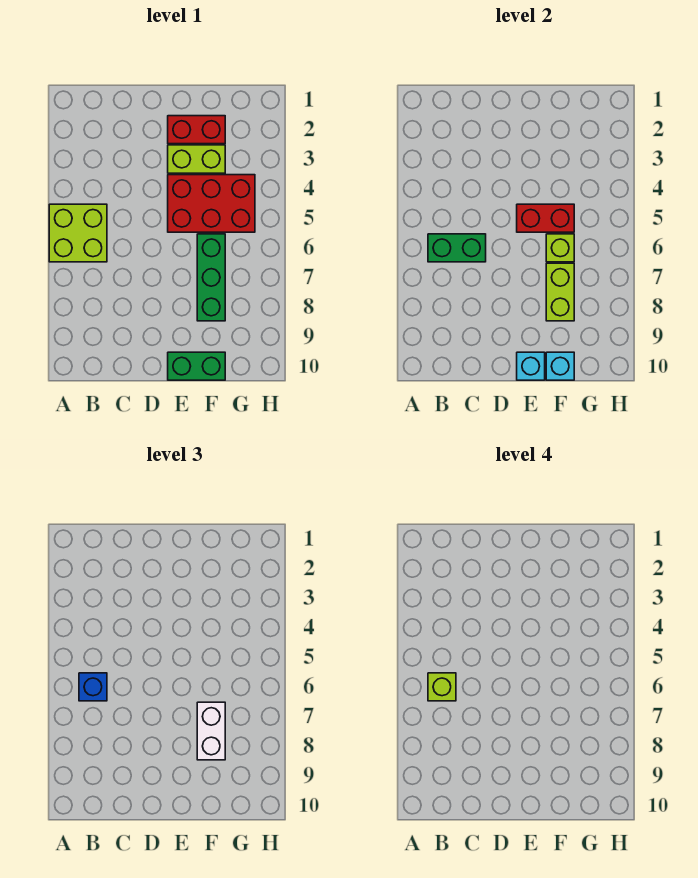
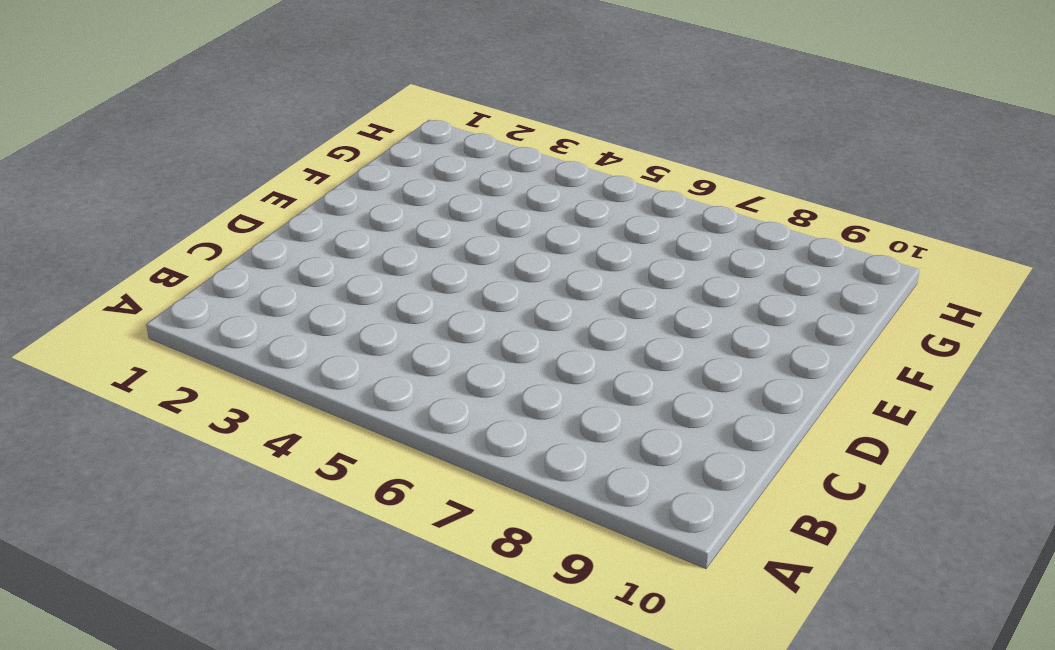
none -> lime 2x2 brick [49,204,107,262]
none -> red 1x2 brick [168,116,225,144]
none -> lime 1x2 brick [168,145,225,173]

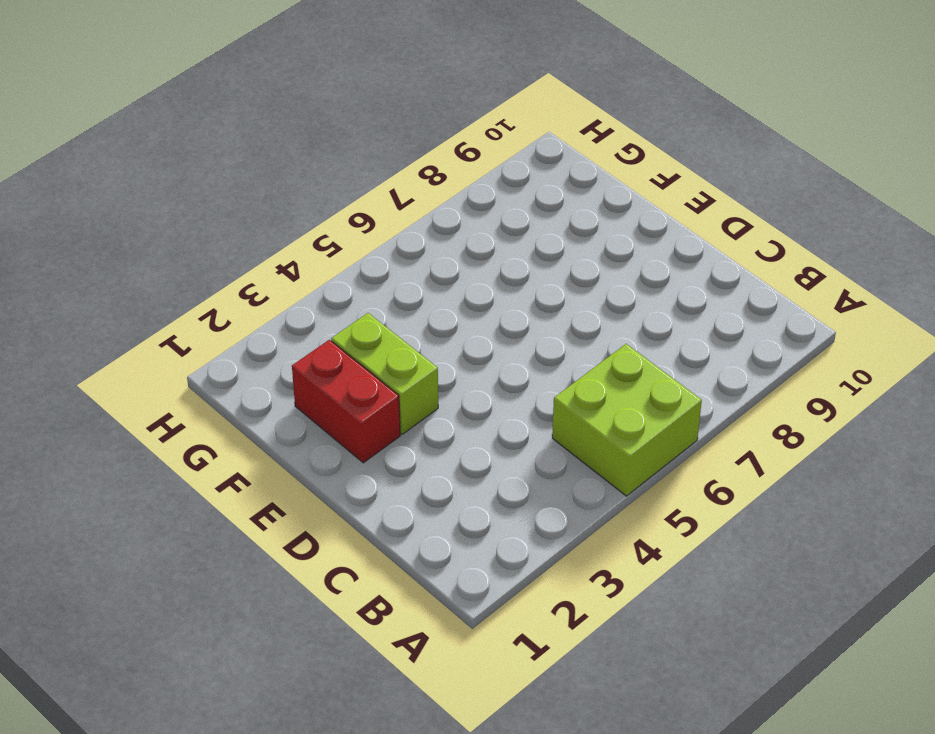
none -> red 2x3 brick [168,175,255,232]
none -> green 1x2 brick [168,352,225,380]
none -> green 1x3 brick [197,234,225,321]

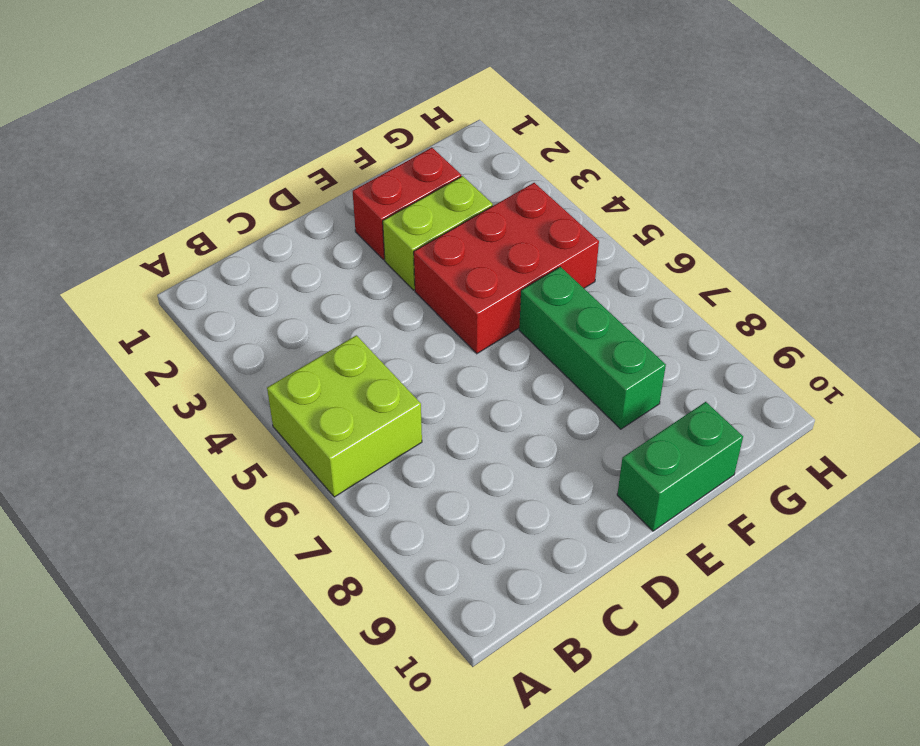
none -> green 1x2 brick [428,234,486,262]
none -> red 1x2 brick [517,204,574,232]
none -> cyan 1x1 brick [517,352,545,380]

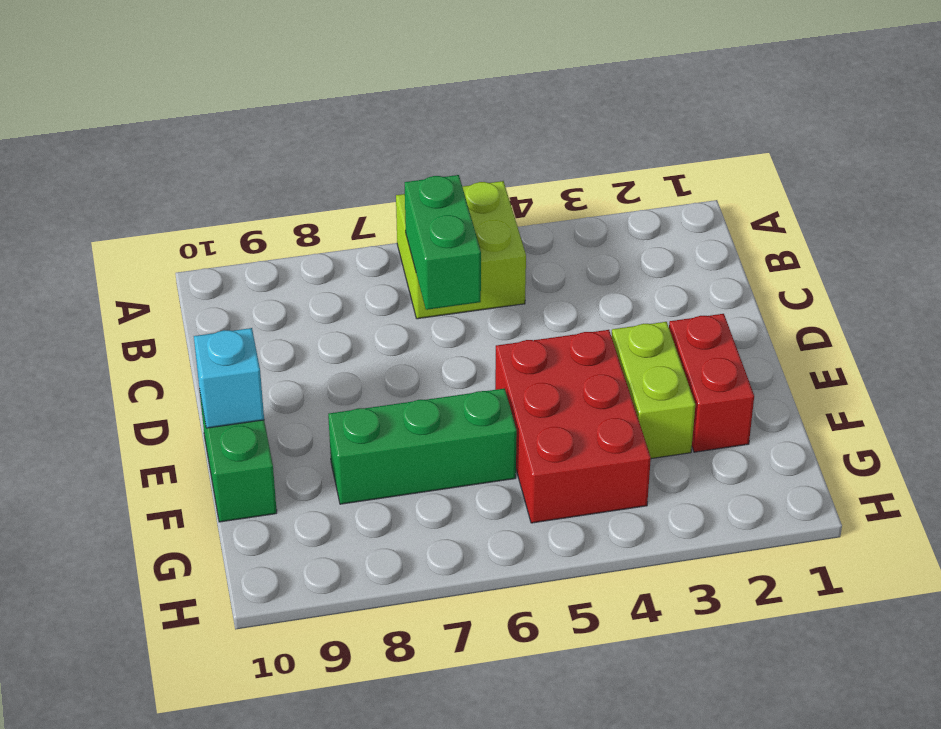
none -> red 1x2 brick [517,204,574,232]
none -> lime 1x1 brick [546,234,574,262]
none -> lime 1x2 brick [546,263,574,321]

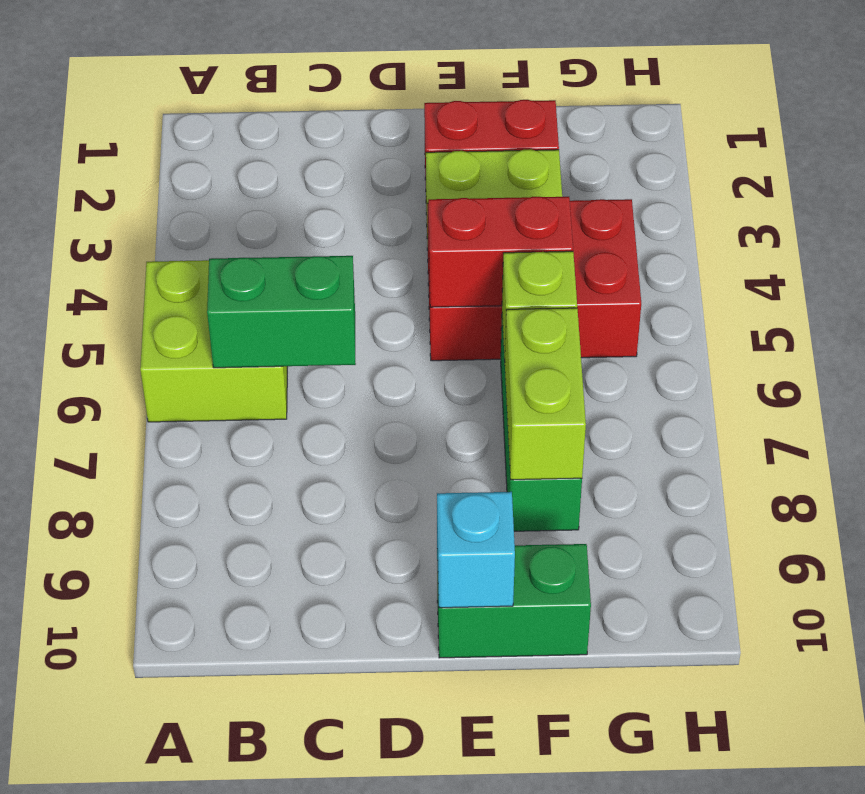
none -> cyan 1x1 brick [546,352,574,380]
none -> blue 1x1 brick [79,673,107,701]
none -> white 1x2 brick [197,702,225,760]

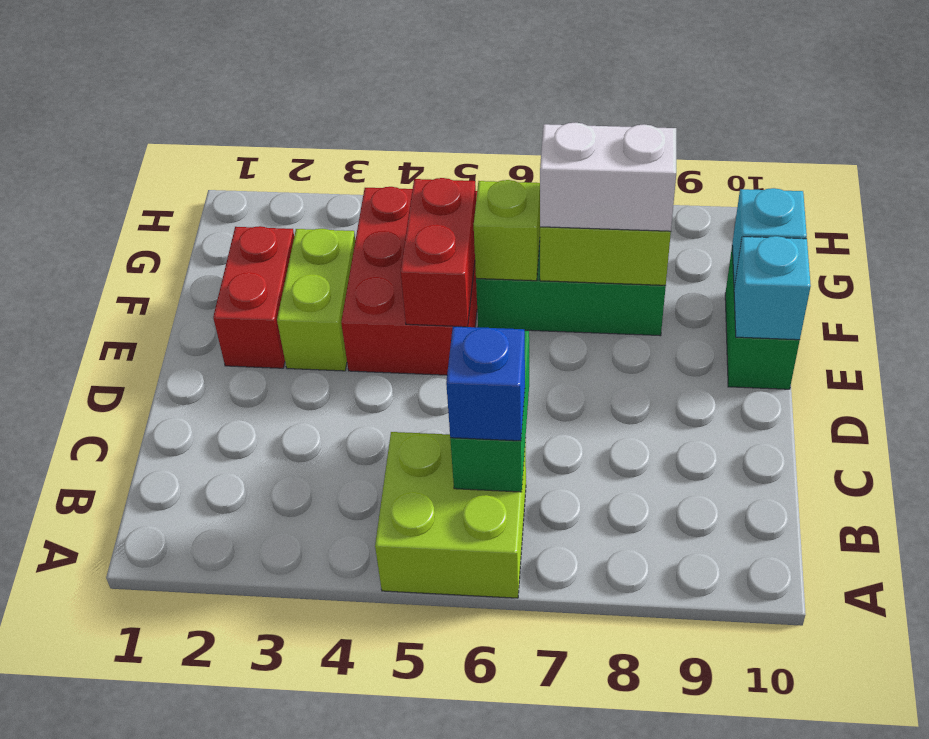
none -> lime 1x1 brick [428,673,456,701]

